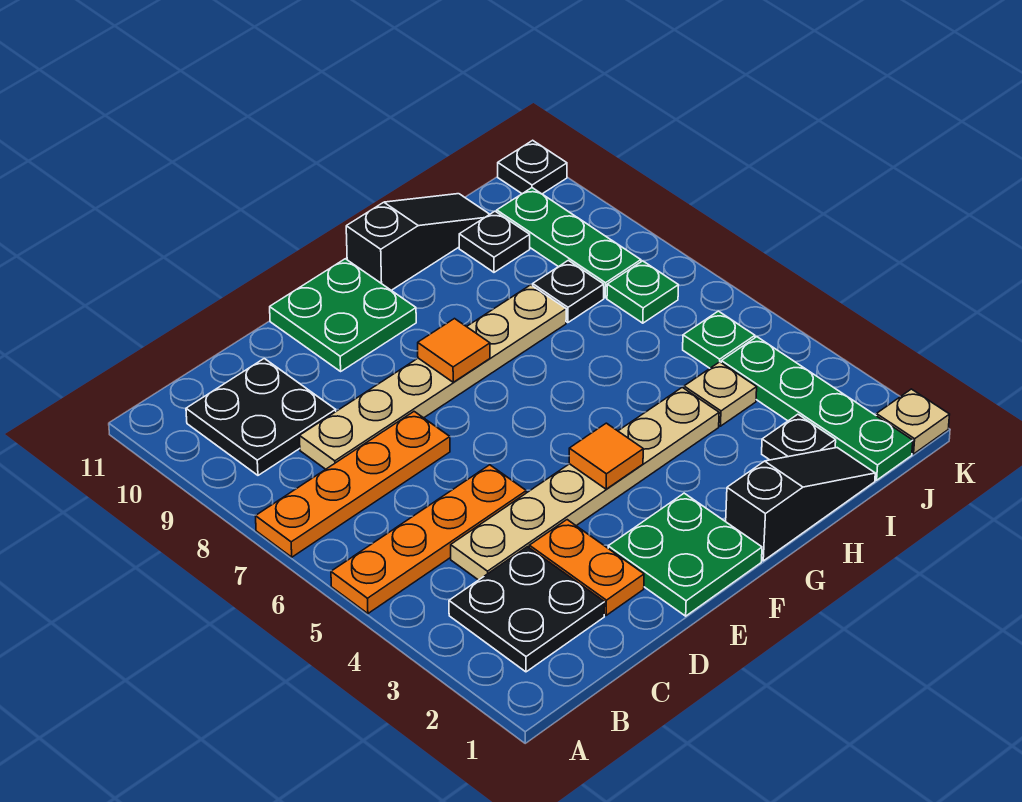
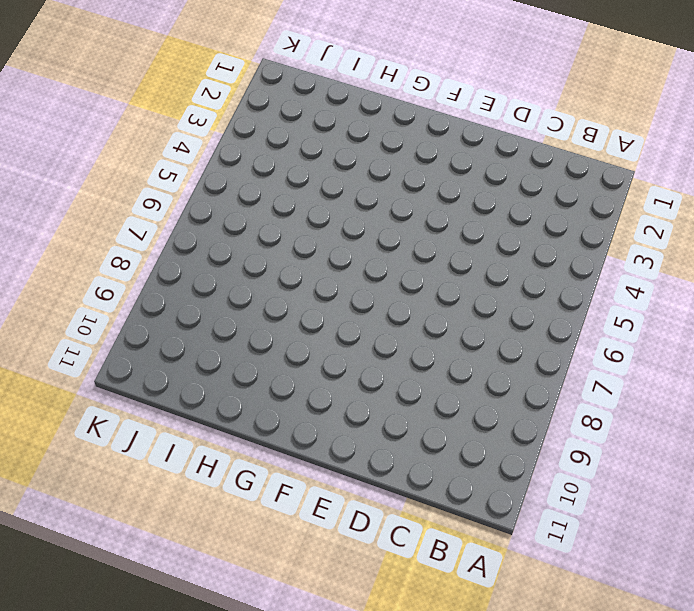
none -> orange 1x4 plate [331,465,526,614]
none -> orange 1x4 plate [256,412,450,557]
none -> black 2x2 plate [449,547,605,672]

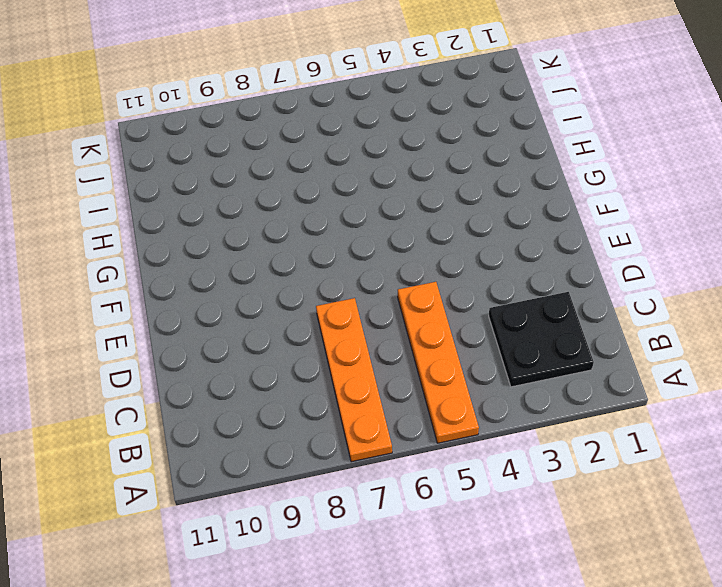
none -> black 2x2 plate [186,359,336,475]
none -> tan 1x6 plate [451,387,719,580]
none -> tan 1x6 plate [299,285,566,469]

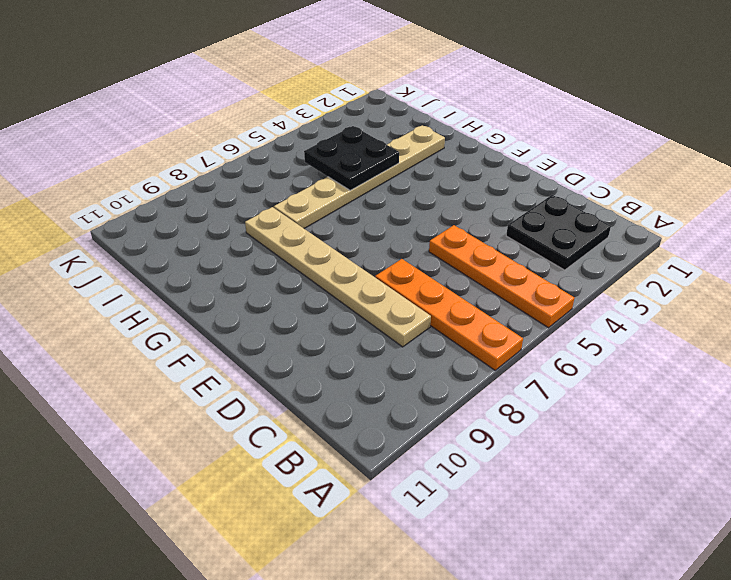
tan 1x6 plate [274,125,445,228] -> tan 1x6 plate turned to [451,387,719,580]
black 2x2 plate [304,126,399,191] -> black 2x2 plate moved to [186,359,336,475]
none -> orange 1x2 plate [529,520,644,615]
none -> green 2x2 plate [608,493,762,616]
none -> green 2x2 plate [270,259,416,371]

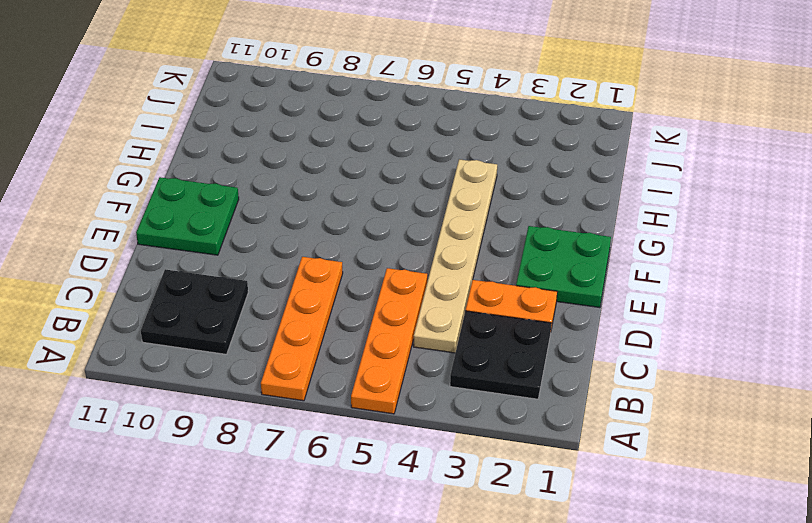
none -> tan 1x6 plate [299,285,566,469]
none -> black 1x3 slope [726,448,875,561]
none -> black 1x3 slope [346,194,490,290]

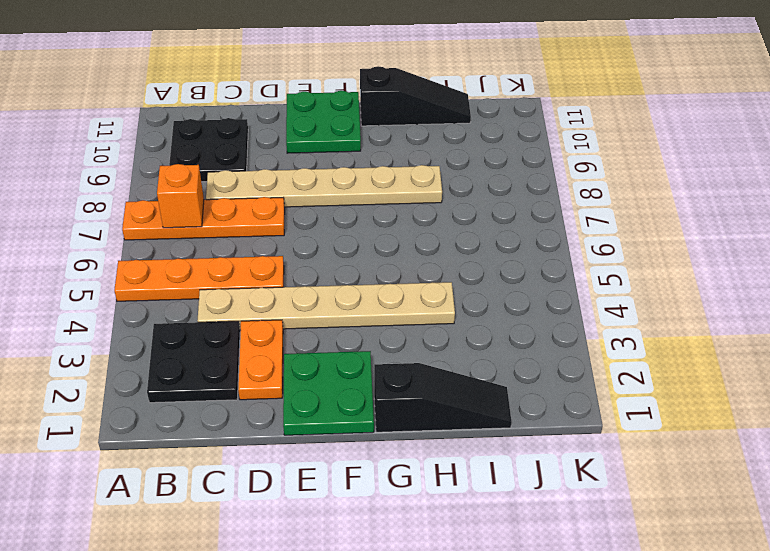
orange 1x1 brick [157,164,204,228] -> none
none -> black 1x1 plate [762,414,836,460]
none -> tan 1x1 plate [684,362,757,426]
none -> black 1x1 plate [533,260,604,323]

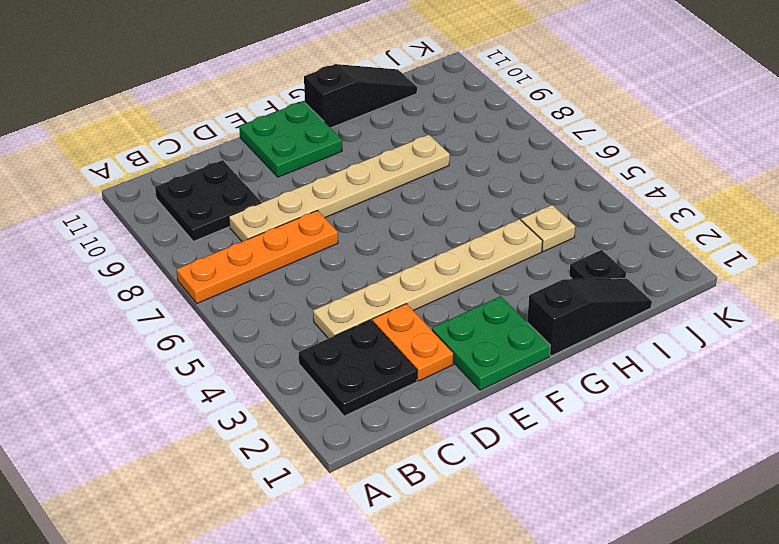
none -> orange 1x4 plate [331,465,526,614]
none -> black 1x1 plate [533,260,604,323]
none -> black 1x1 plate [459,211,530,272]

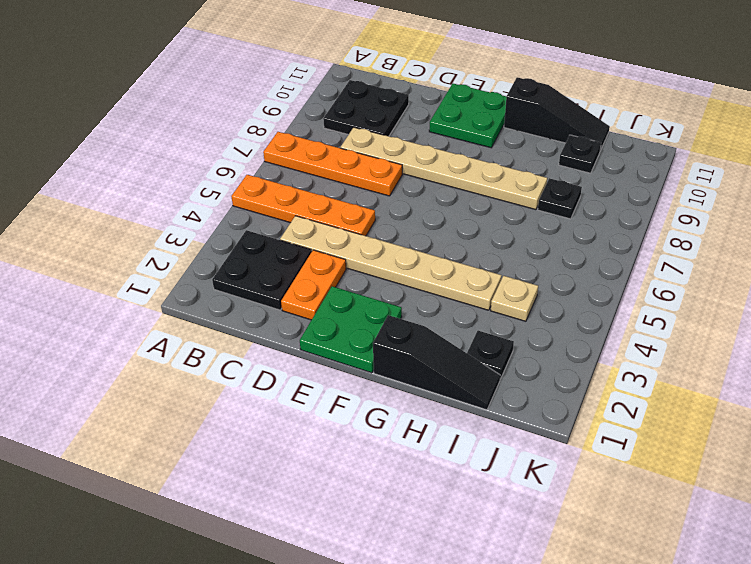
none -> green 1x4 plate [721,337,913,480]
none -> green 1x1 plate [683,311,755,368]
none -> green 1x1 plate [607,261,679,323]

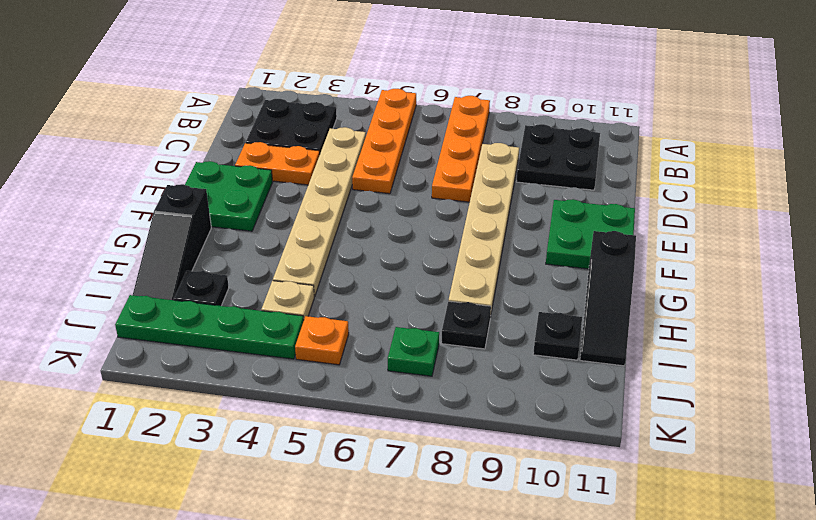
orange 1x1 plate [295,316,349,365] -> green 1x1 plate [683,311,755,368]
none -> green 1x3 plate [497,188,641,298]
none -> tan 1x1 plate [876,389,950,454]
none -> black 1x1 plate [498,140,567,194]

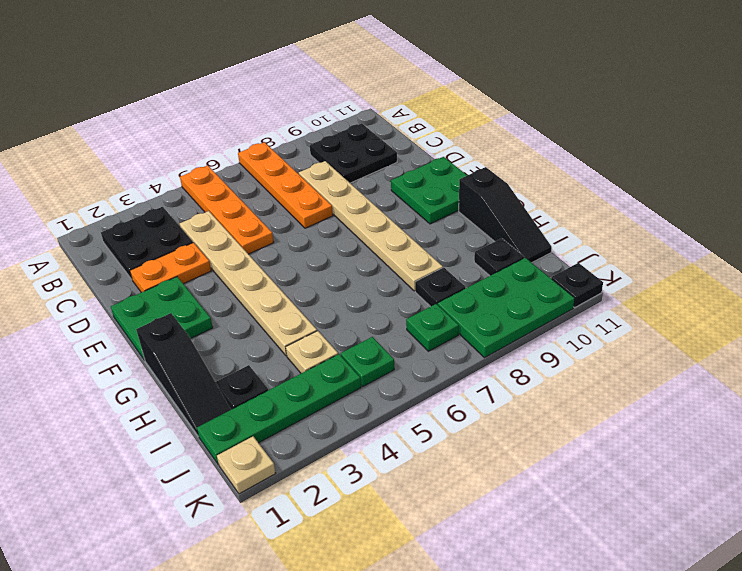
green 2x3 plate [438,258,575,358] -> green 1x3 plate [497,188,641,298]
none -> orange 1x1 tile [569,423,643,489]
none -> orange 1x1 tile [418,319,490,382]

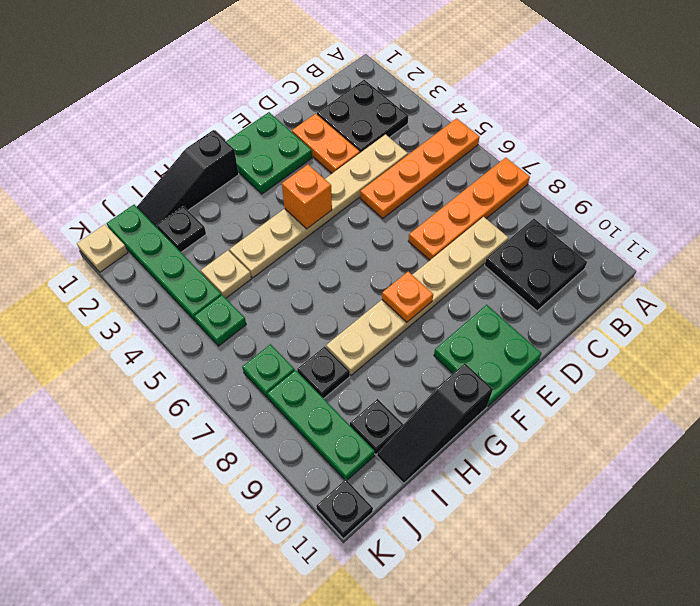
orange 1x1 brick [282,165,332,229] -> orange 1x1 tile [569,423,643,489]
orange 1x1 plate [382,271,433,322] -> orange 1x1 tile [418,319,490,382]

